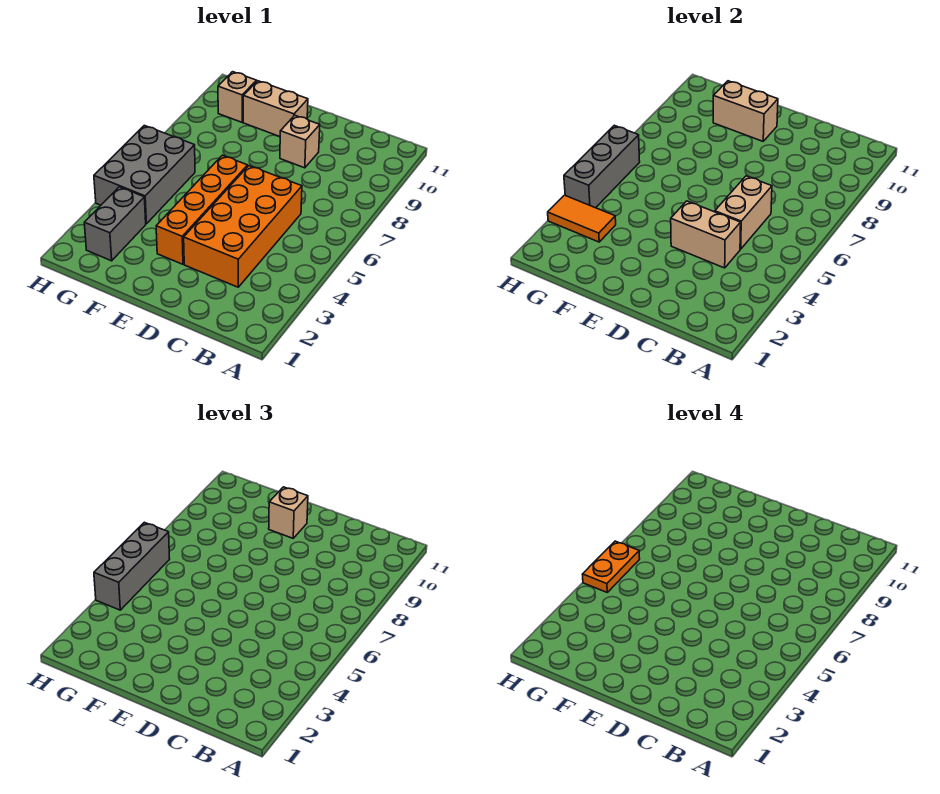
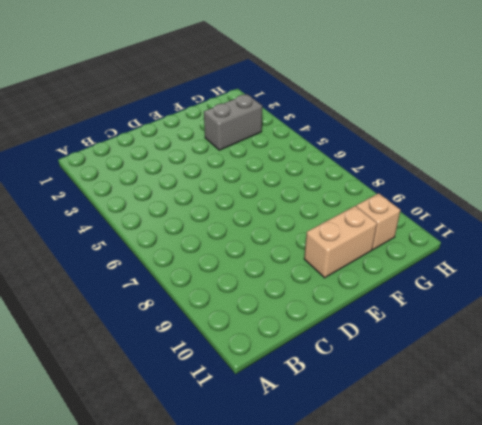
grey 1x2 brick [204,94,262,150] -> grey 1x2 brick turned to [84,187,146,261]
none -> orange 2x4 brick [184,166,302,287]
none -> tan 1x1 brick [280,115,320,168]
none -> orange 1x4 brick [156,155,248,264]

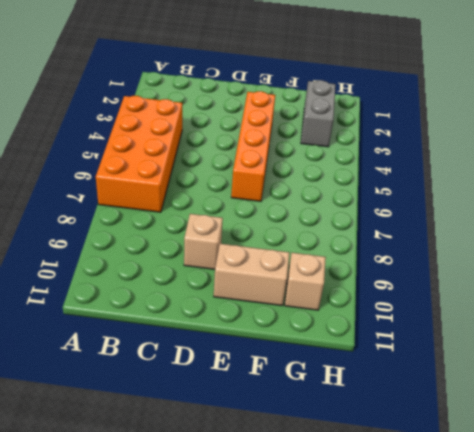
orange 2x4 brick [96,96,182,212] -> orange 2x4 brick moved to [184,166,302,287]
none -> grey 2x3 brick [94,125,195,224]
none -> tan 1x2 brick [671,201,741,268]
none -> tan 1x2 brick [715,176,772,249]

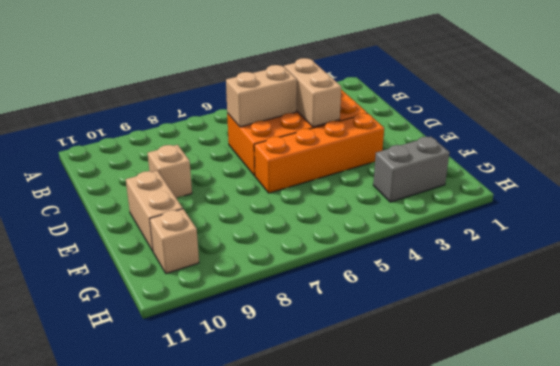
none -> grey 2x3 brick [94,125,195,224]
none -> tan 1x2 brick [713,81,778,141]
none -> orange 1x2 tile [548,195,616,242]

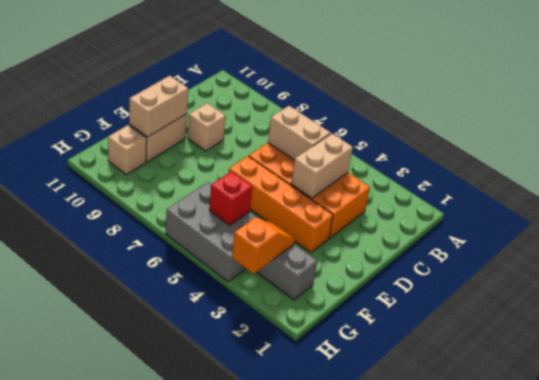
orange 1x2 slope [232,217,295,274] -> orange 1x2 tile [548,195,616,242]
red 1x1 brick [209,171,252,225] -> none
none -> grey 1x3 brick [564,125,640,208]
none -> tan 1x1 brick [269,487,308,538]
none -> grey 1x3 brick [94,522,170,610]

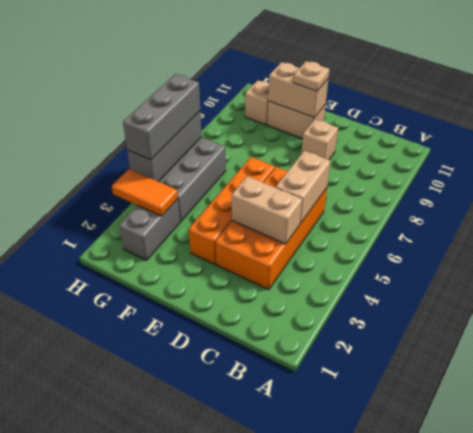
tan 1x1 plate [293,61,330,91] -> tan 1x1 brick [269,487,308,538]
none -> orange 1x2 plate [582,541,640,592]

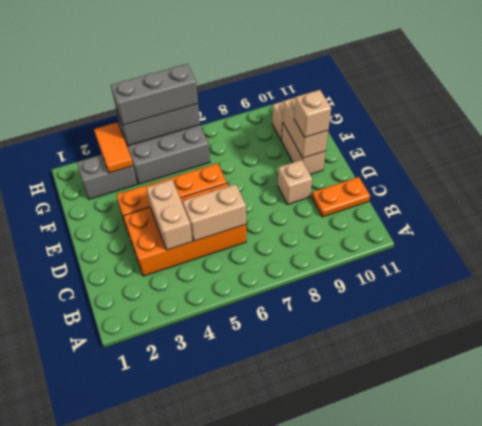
orange 1x2 plate [312,177,370,217] -> orange 1x2 plate moved to [582,541,640,592]

